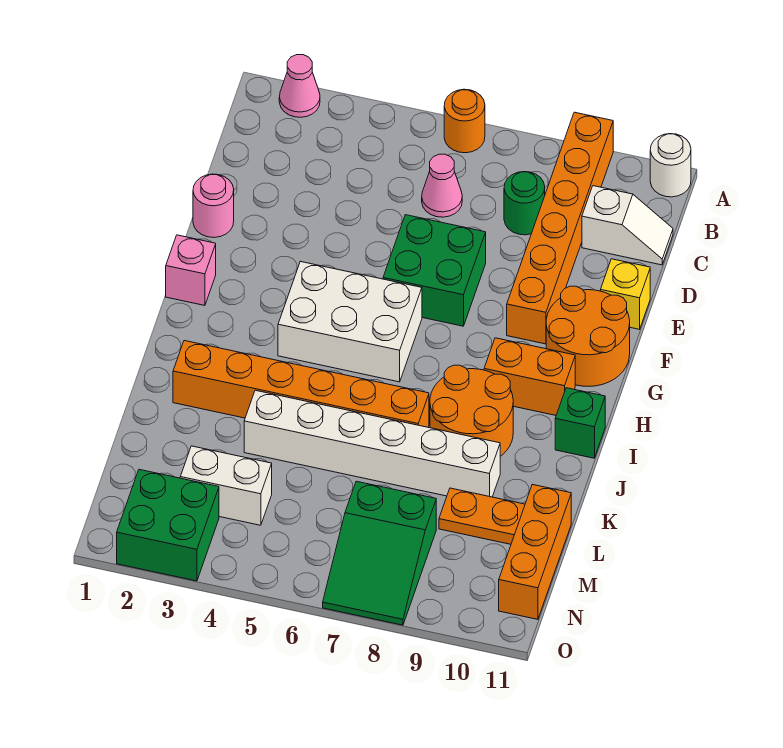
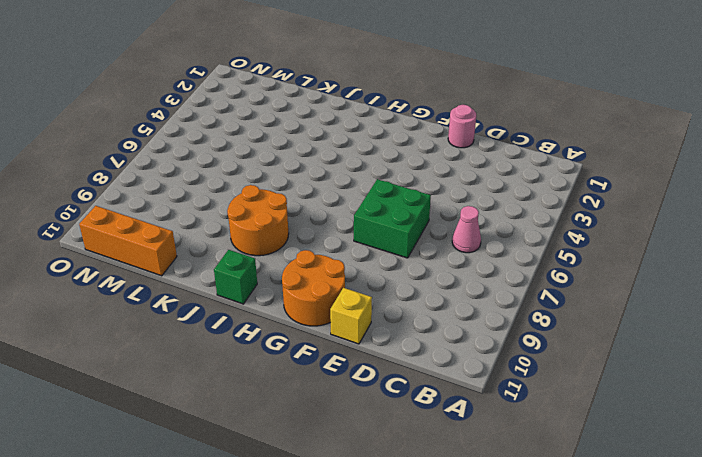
none -> pink 1x1 cone [279,55,320,117]
none -> orange 1x1 round brick [444,89,485,153]
none -> orange 1x6 brick [507,112,613,344]

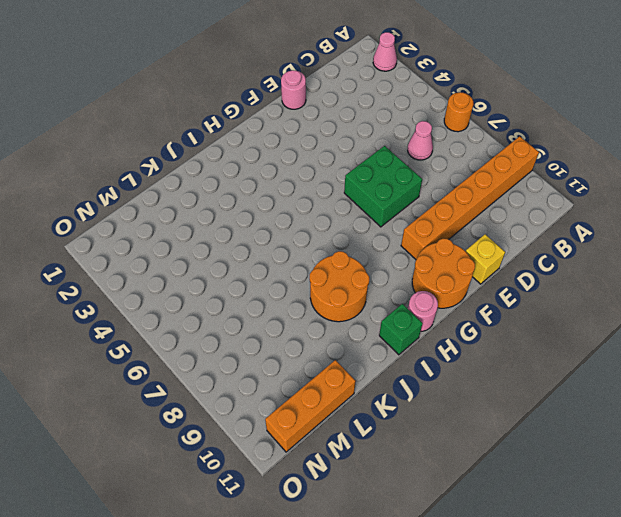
pink 1x1 round brick [408,291,438,331] -> none
none -> white 1x1 round brick [650,134,691,197]
none -> green 1x1 round brick [504,172,545,235]
none -> white 1x2 slope [582,186,673,265]

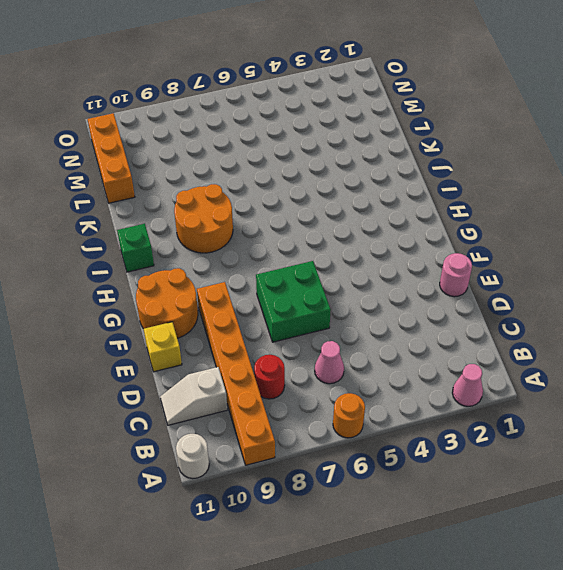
red 1x1 round brick [254,355,285,399] -> green 1x1 round brick [504,172,545,235]
none -> pink 1x1 brick [166,235,216,306]
none -> white 2x3 brick [278,261,422,382]
none -> orange 1x2 brick [484,338,575,415]

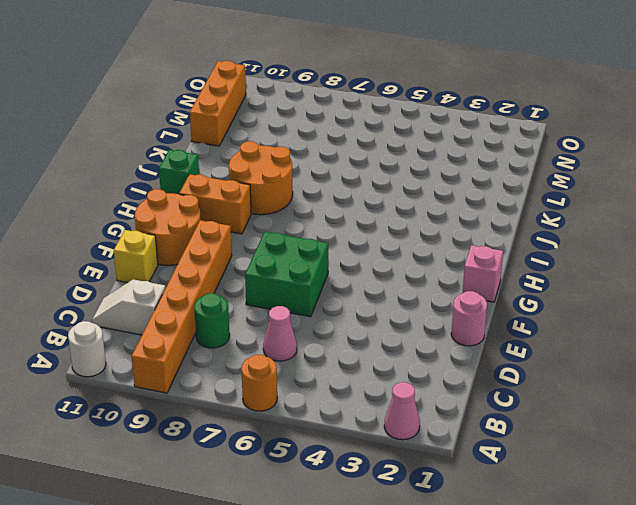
none -> white 2x3 brick [278,261,422,382]
none -> orange 1x6 brick [173,341,429,427]
none -> white 1x6 brick [244,390,500,497]

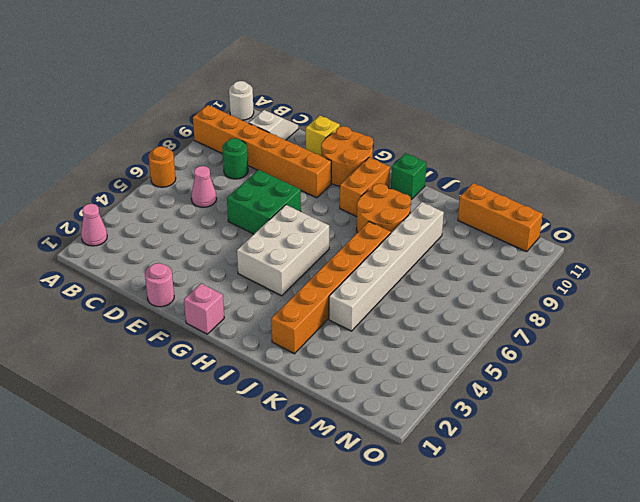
none -> orange 1x2 plate [439,488,525,544]
none -> white 1x2 brick [180,446,272,525]
none -> green 2x3 slope [323,481,436,625]

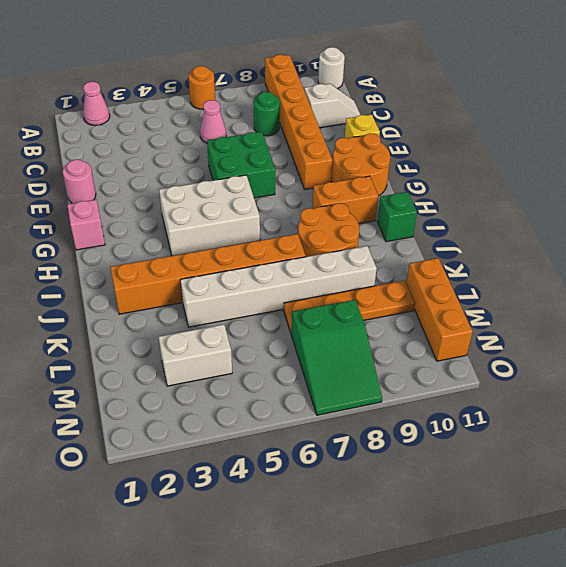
orange 1x4 plate [284,280,415,334] -> orange 1x2 plate [439,488,525,544]
none -> green 2x2 brick [117,469,219,581]

